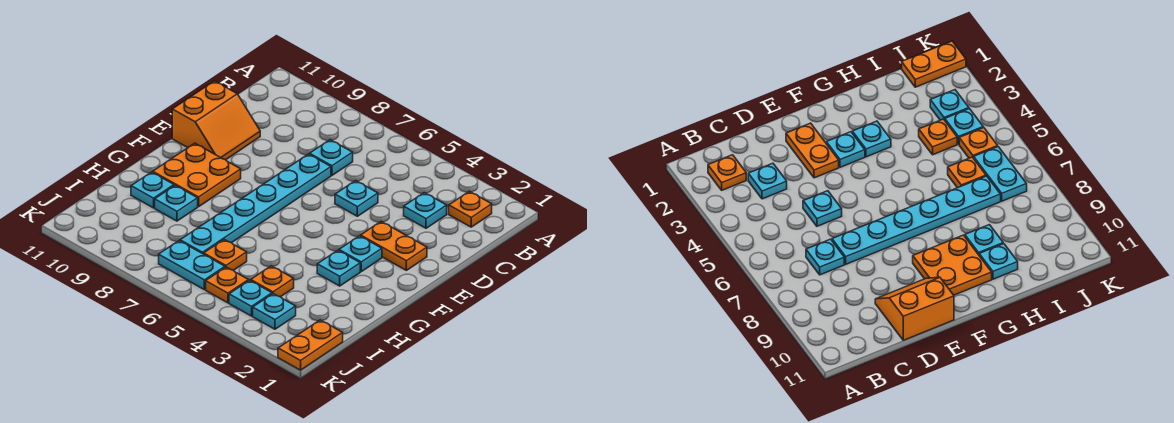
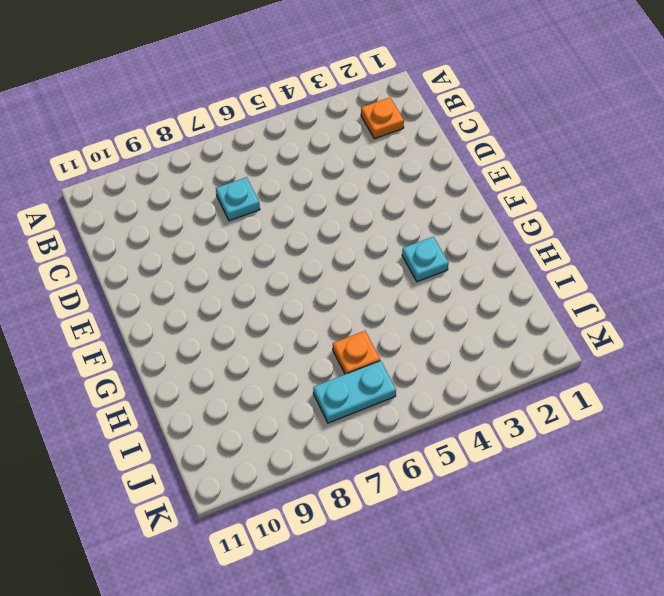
none -> cyan 1x1 plate [404,193,447,228]
none -> cyan 1x1 plate [335,181,378,216]
none -> cyan 1x6 plate [180,154,331,254]

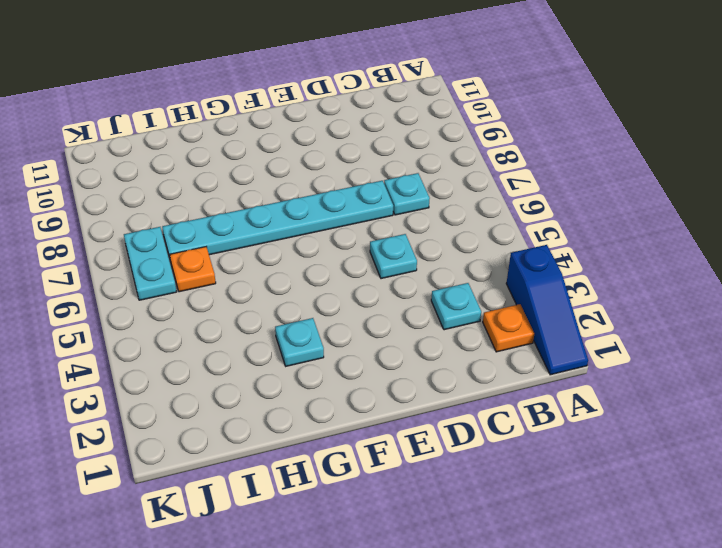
blue 1x3 slope [506,245,588,375] -> none
none -> orange 2x2 slope [172,81,260,160]
none -> orange 1x2 plate [361,222,427,270]
none -> cyan 1x1 plate [339,236,382,272]

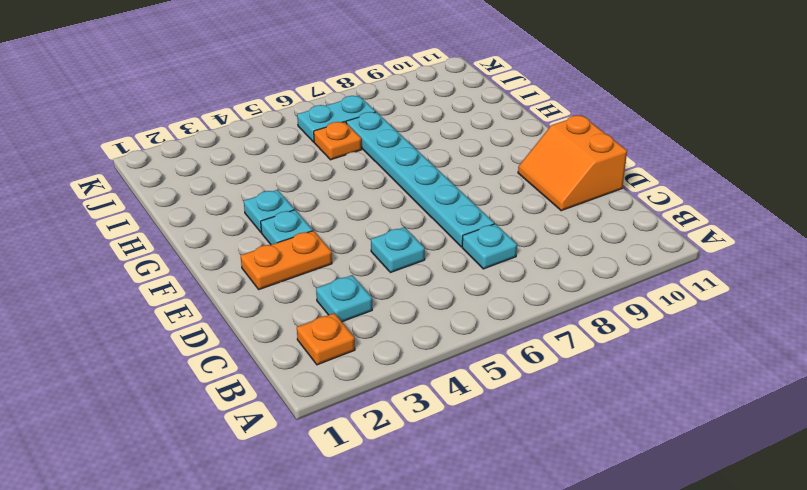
none -> orange 2x2 plate [153,143,241,207]
none -> cyan 1x1 plate [155,185,198,221]
none -> cyan 1x1 plate [131,172,174,208]

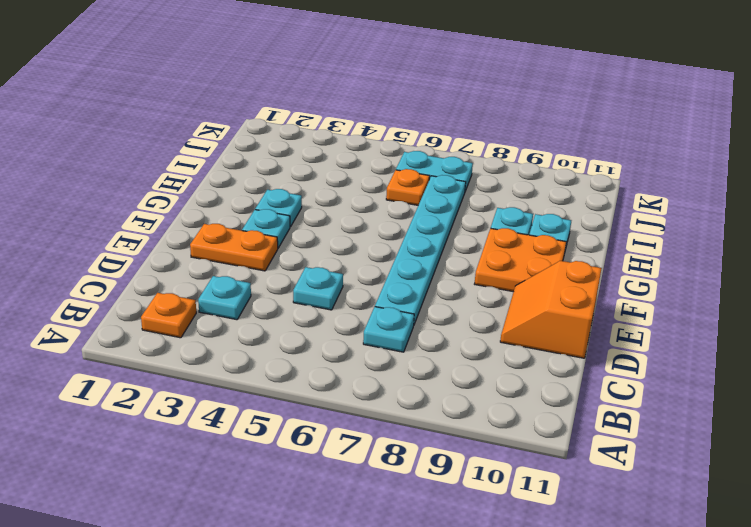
none -> orange 1x1 plate [251,266,294,297]
none -> orange 1x2 plate [278,320,343,370]
none -> cyan 1x1 plate [253,294,296,329]

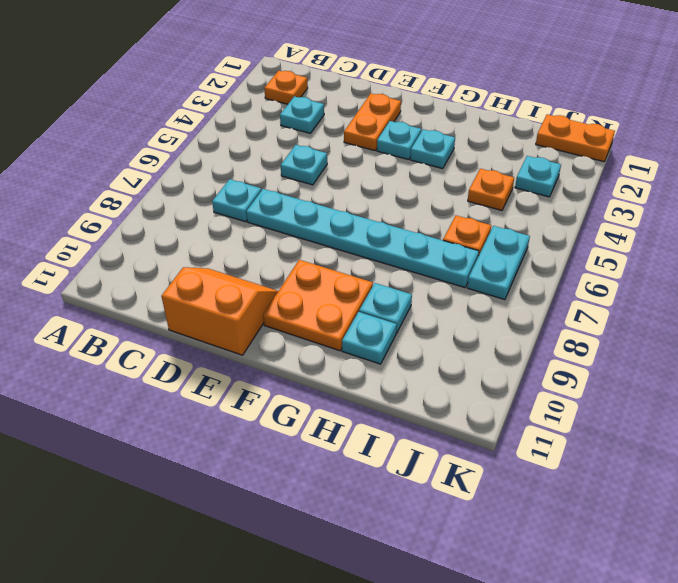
none -> cyan 1x1 plate [229,280,272,316]
none -> orange 1x1 plate [206,267,249,303]

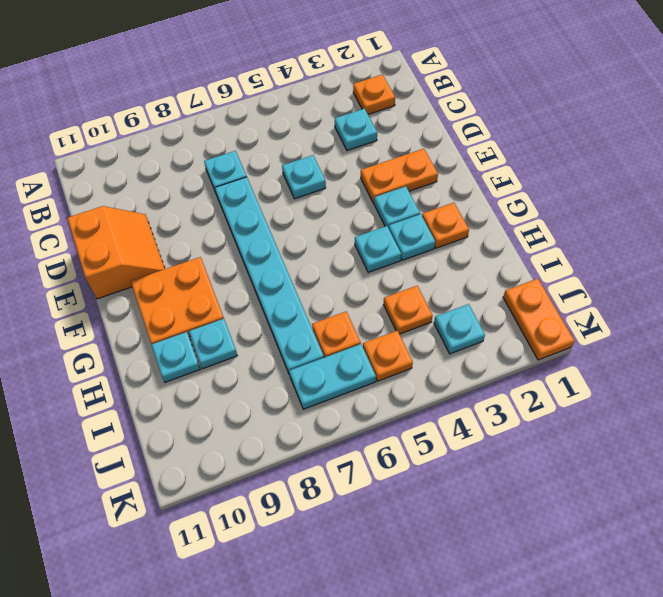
orange 1x1 plate [422,203,469,248] -> none
cyan 1x1 plate [355,226,401,273] -> cyan 1x1 plate moved to [229,280,272,316]

